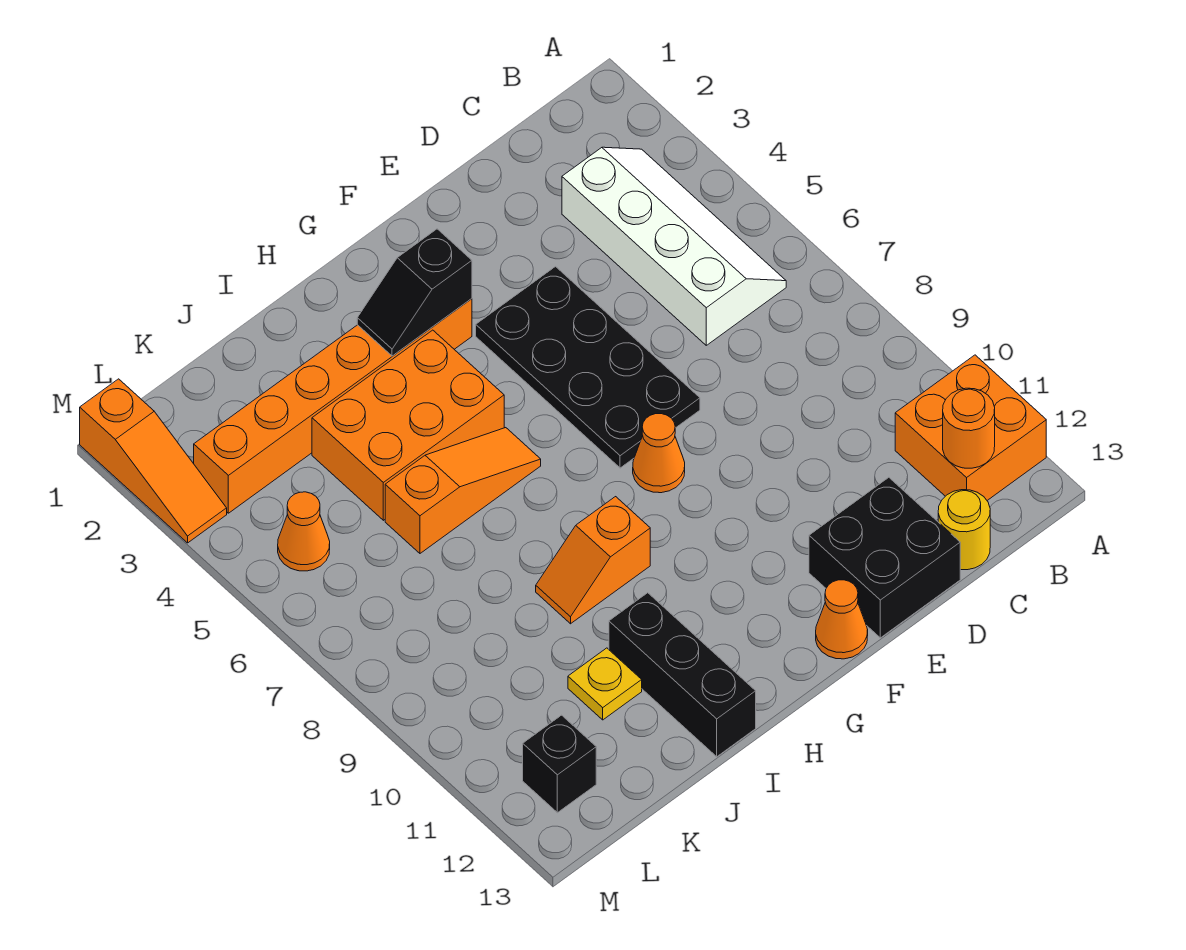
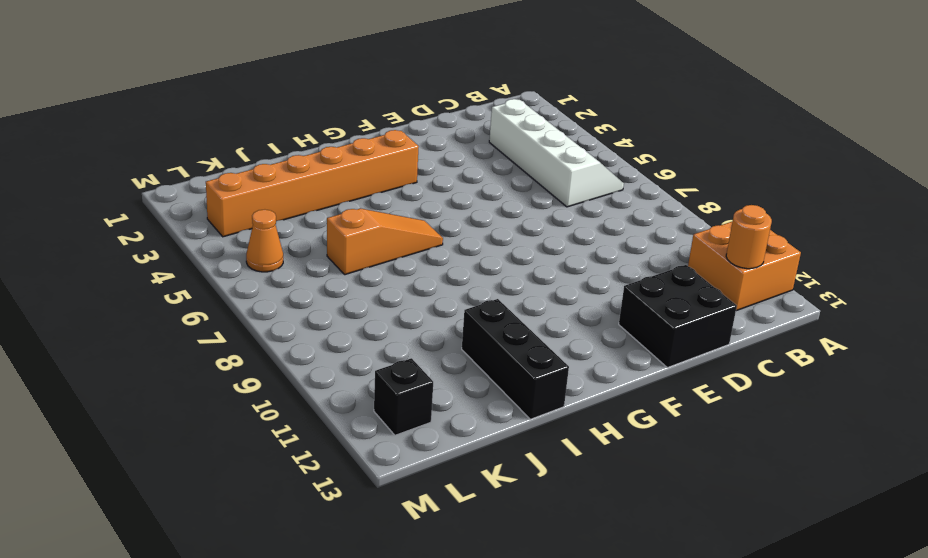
none -> yellow 1x1 round brick [938,490,990,570]
none -> black 2x4 plate [476,267,700,468]
none -> orange 1x1 cone [633,414,685,493]

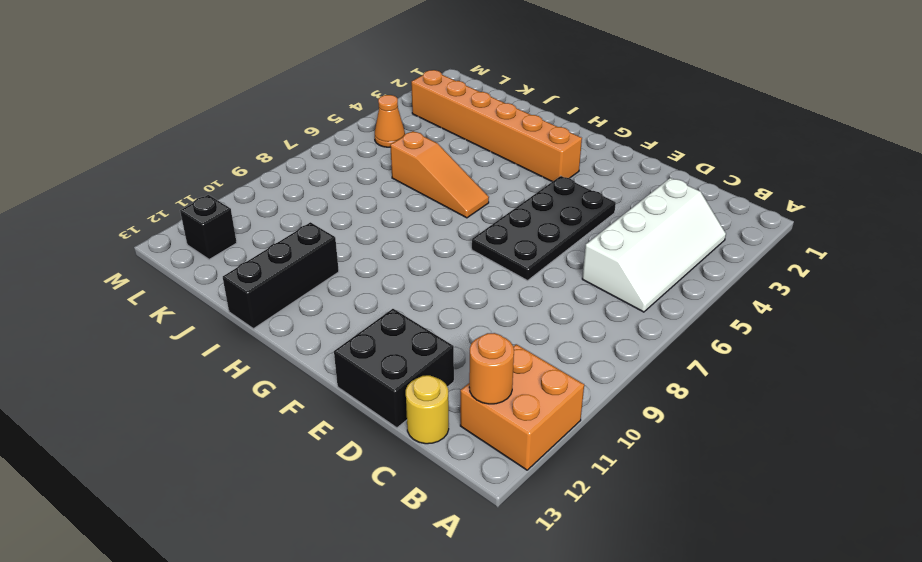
none -> orange 1x1 cone [633,414,685,493]
none -> orange 1x1 cone [816,580,868,659]
none -> orange 2x3 brick [312,330,504,520]

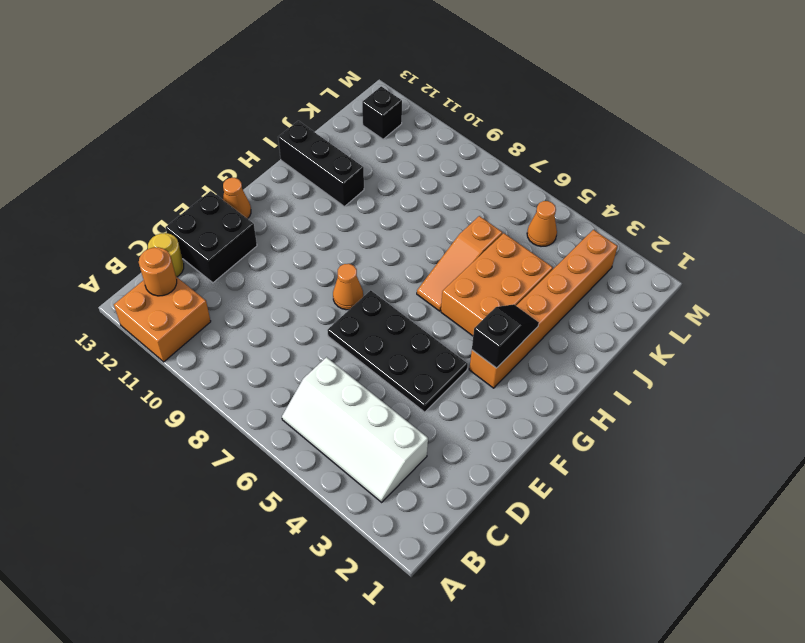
none -> orange 1x2 slope [536,497,650,624]
none -> yellow 1x1 plate [568,648,642,720]
none -> orange 1x3 slope [80,379,227,543]

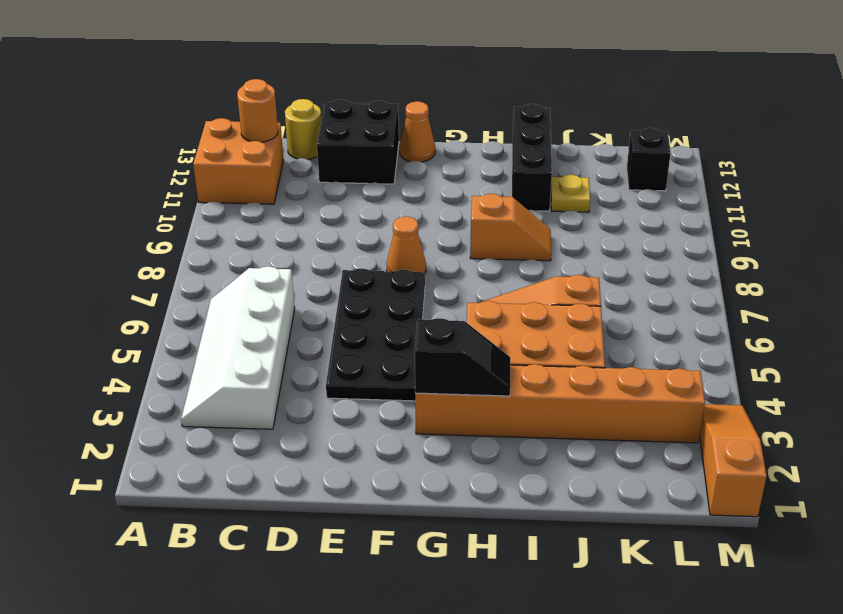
none -> orange 1x1 cone [278,492,330,571]

